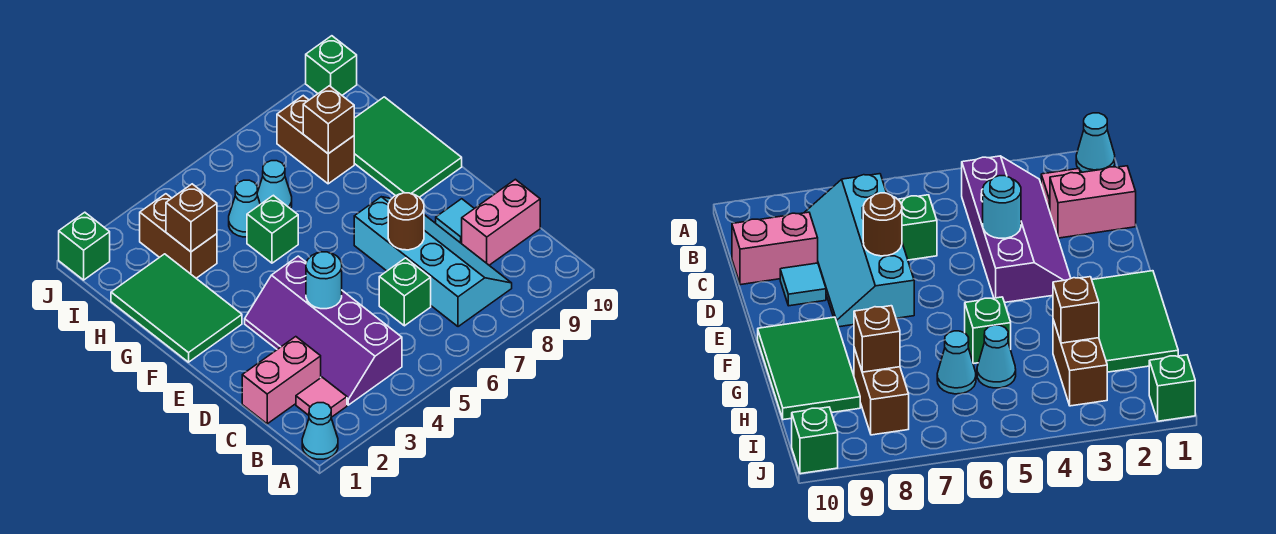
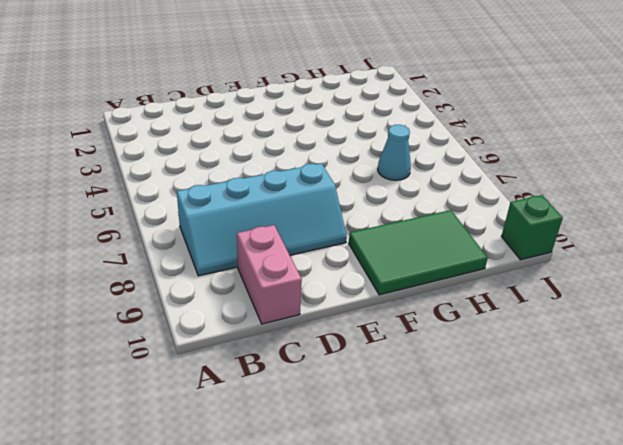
none -> cyan 1x1 cone [302,403,338,459]
none -> pink 1x1 tile [296,377,347,417]
none -> purple 2x4 slope [245,256,402,405]

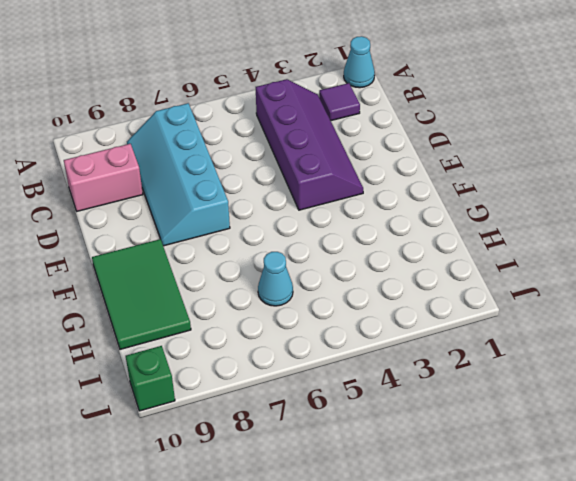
purple 1x1 tile [319,83,360,121] -> pink 1x1 tile [296,377,347,417]
none -> pink 1x2 brick [242,337,321,424]
none -> green 1x1 brick [379,258,431,326]
none -> cyan 1x1 tile [436,199,474,244]

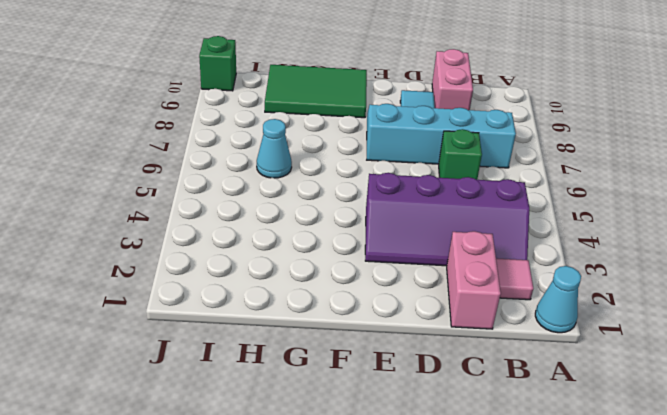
none -> green 2x3 tile [111,254,242,362]
none -> green 1x1 brick [247,195,298,263]
none -> brown 1x2 brick [140,194,217,278]

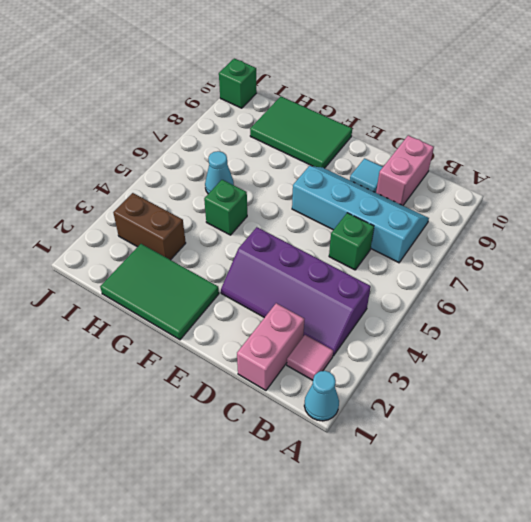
none -> cyan 1x1 cone [229,180,260,237]
none -> brown 1x2 brick [277,96,354,184]
none -> green 1x1 brick [59,212,110,280]

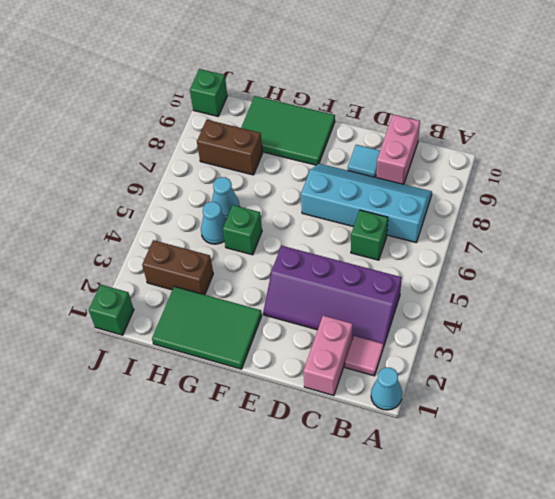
none -> cyan 1x1 round brick [306,252,342,309]
none -> brown 1x1 round brick [388,193,424,250]
none -> brown 1x1 brick [166,184,217,252]

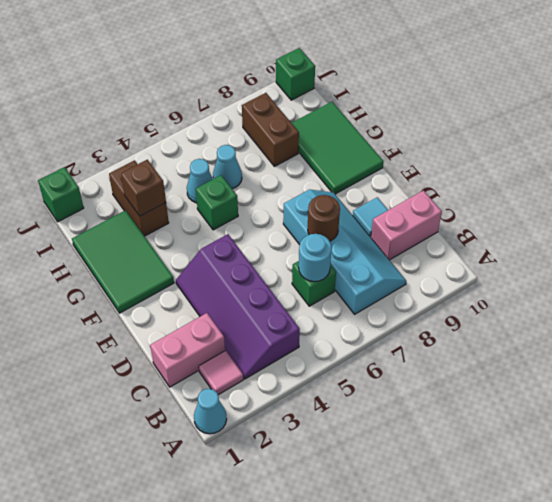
cyan 1x1 round brick [299,234,331,282] -> cyan 1x1 round brick moved to [306,252,342,309]
none -> brown 1x1 brick [303,86,354,154]

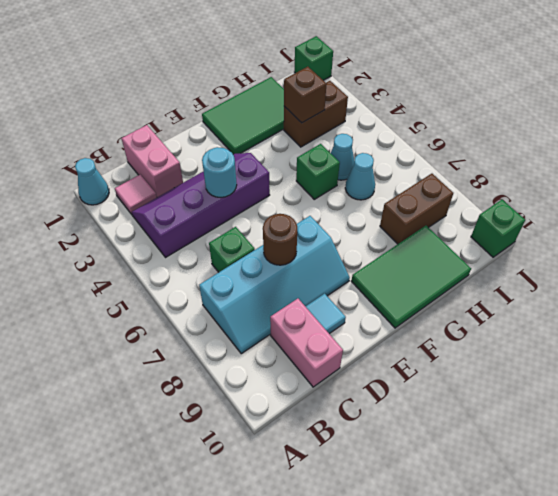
none -> brown 1x1 brick [303,86,354,154]

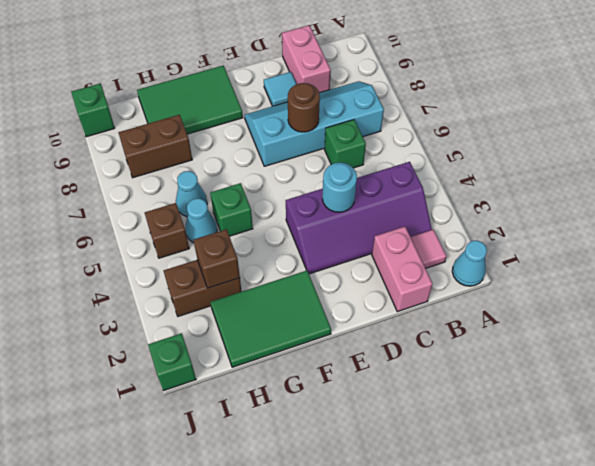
brown 1x1 brick [145,203,189,258] -> brown 1x1 brick moved to [303,86,354,154]

